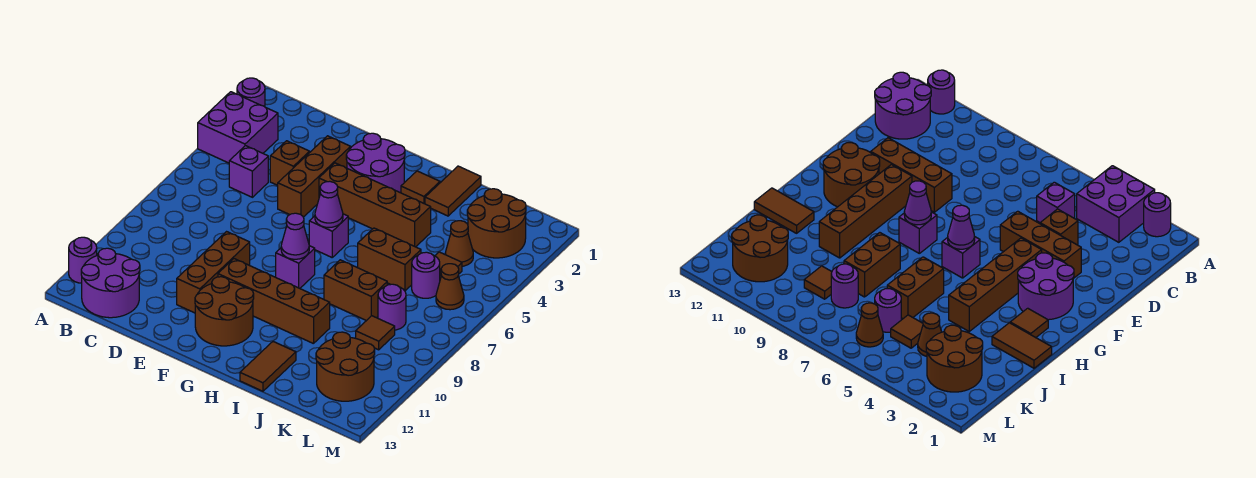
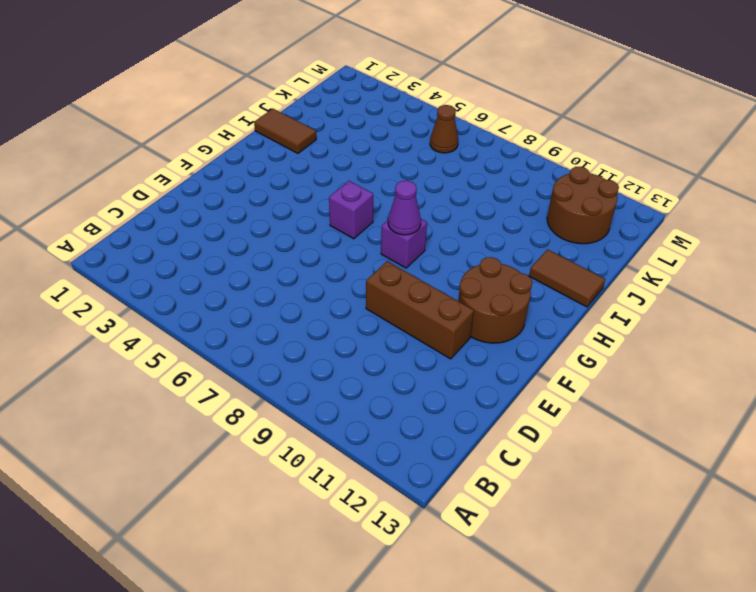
none -> purple 1x1 round brick [237,78,265,107]
none -> purple 2x2 brick [198,92,278,163]
none -> purple 1x1 round brick [69,237,97,283]

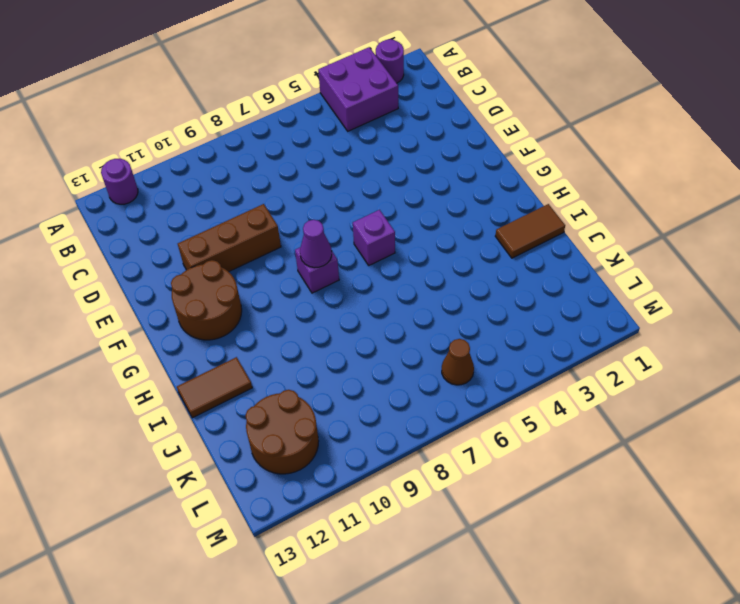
none -> purple 2x2 round brick [81,248,140,318]
none -> purple 1x1 brick [229,146,268,197]
none -> brown 1x1 brick [270,141,310,185]

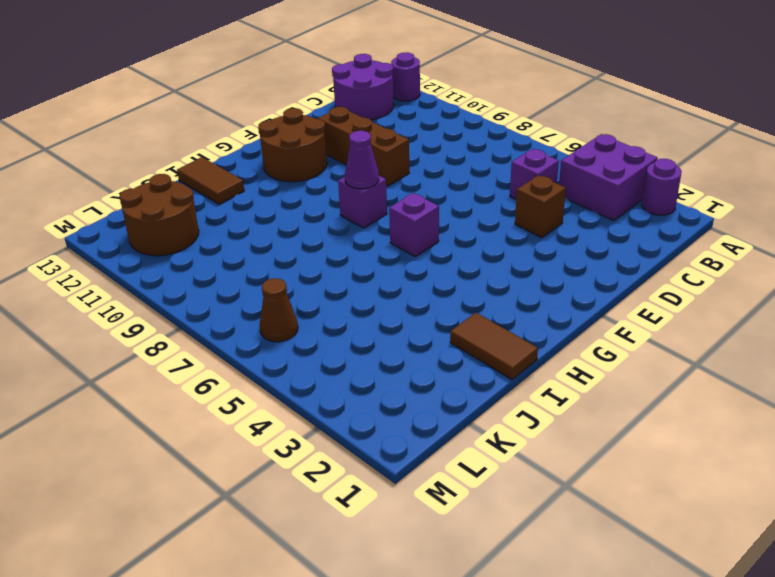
none -> brown 1x3 brick [278,136,351,217]
none -> purple 2x2 round brick [346,133,405,193]
none -> brown 1x4 brick [319,163,431,247]

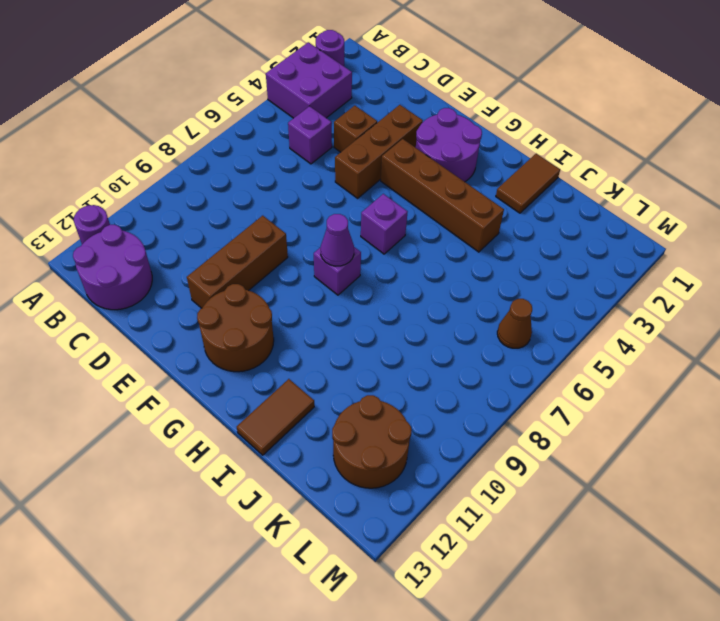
none -> brown 1x4 brick [218,259,330,344]
none -> brown 1x1 tile [401,171,440,204]
none -> brown 1x2 brick [358,228,421,291]

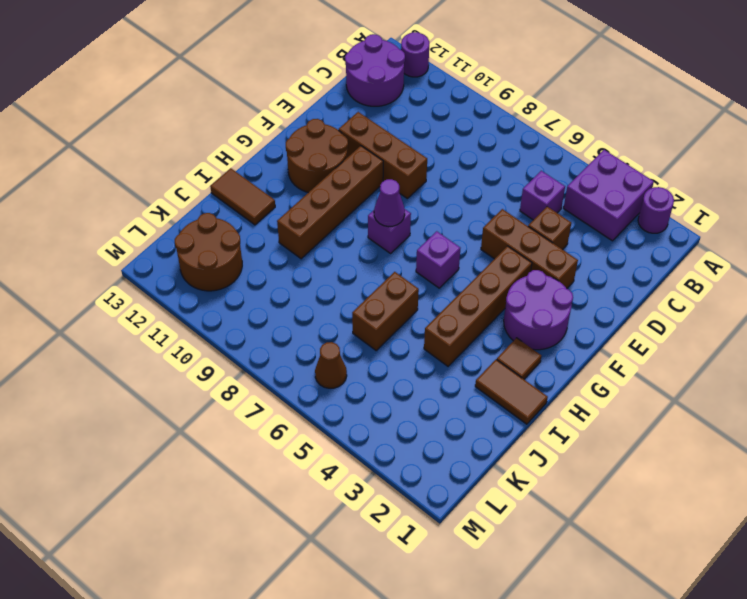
none -> brown 1x2 brick [324,260,387,321]
none -> brown 2x2 round brick [467,189,526,258]
none -> brown 1x1 cone [445,221,473,266]

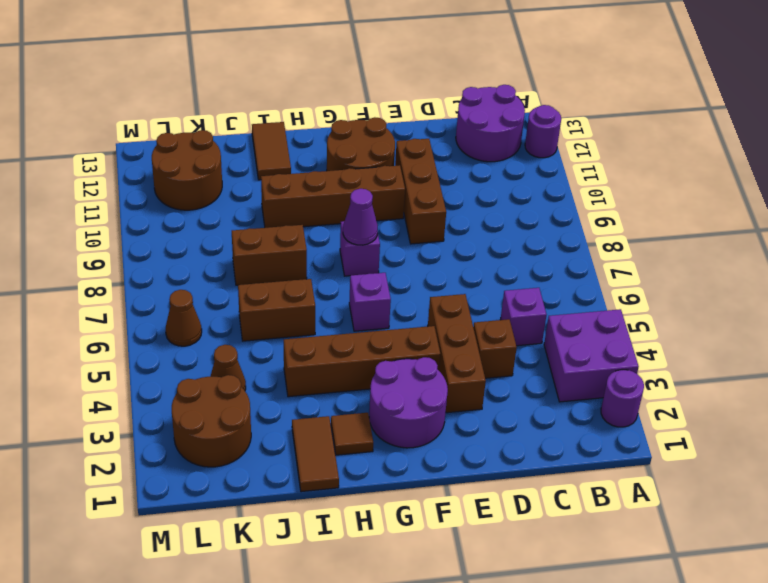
none -> brown 1x1 tile [435,252,462,279]
none -> purple 1x1 round brick [412,252,440,298]
none -> purple 1x1 round brick [378,284,406,330]

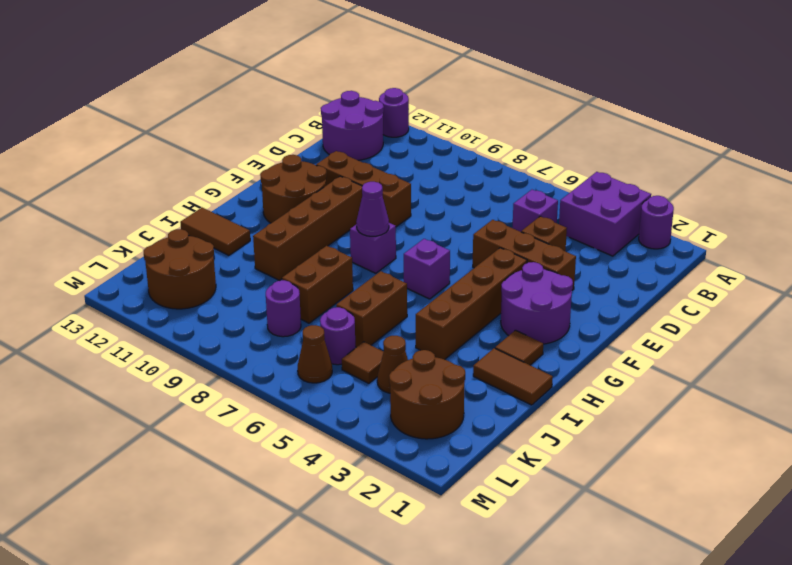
none -> brown 1x1 tile [356,316,395,350]
none -> purple 1x1 cone [315,181,343,228]

